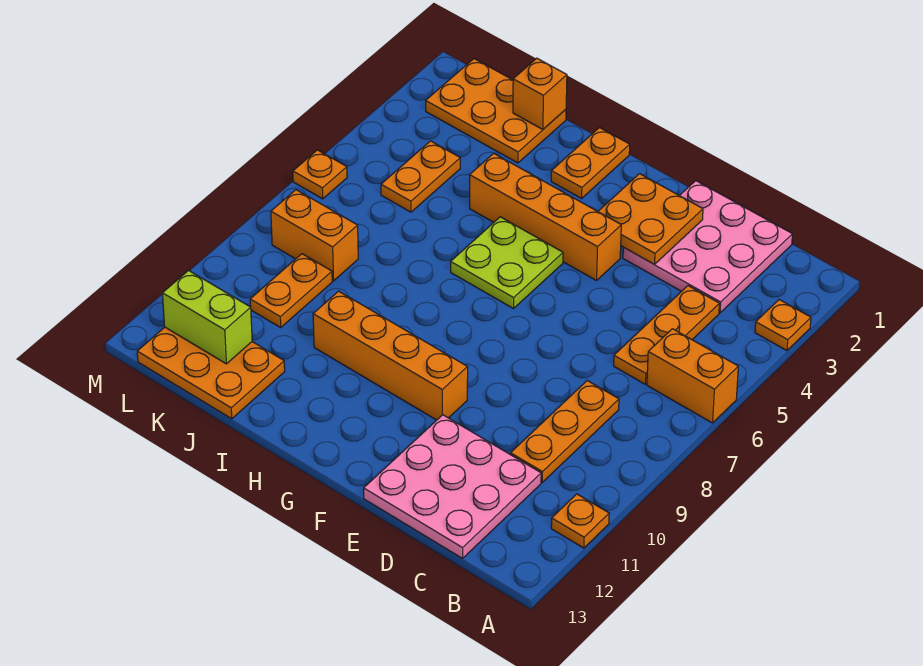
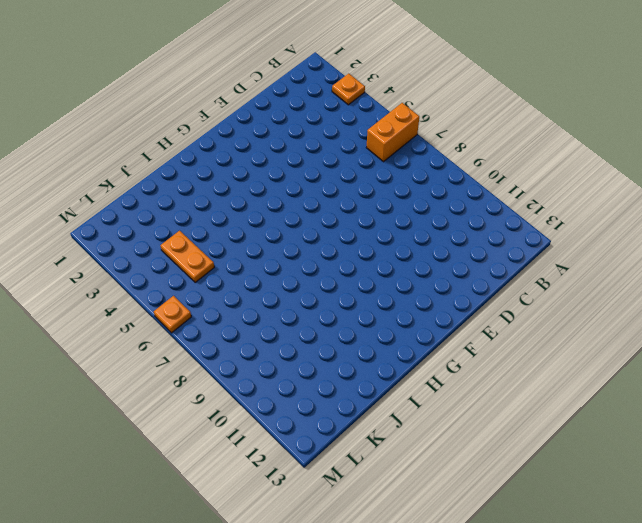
none -> orange 1x1 plate [551,494,609,548]
none -> pink 3x3 plate [623,181,792,313]
none -> orange 1x3 plate [614,286,719,384]

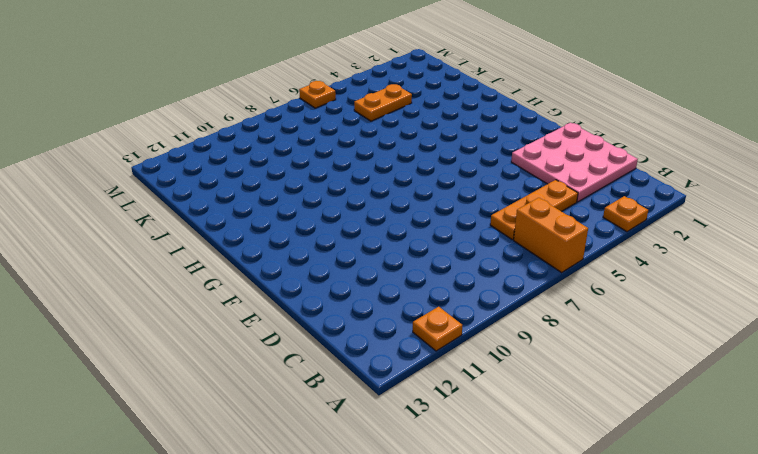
none -> orange 1x3 plate [510,381,619,482]
none -> pink 3x3 plate [364,415,541,558]
none -> orange 1x4 brick [470,153,621,280]

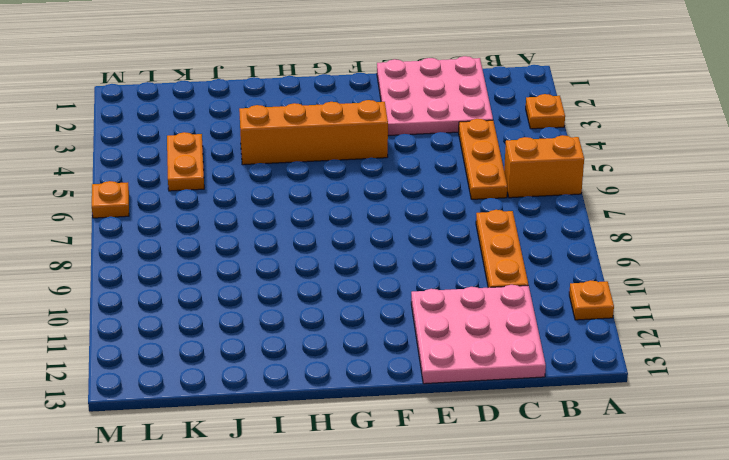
none -> orange 1x4 brick [313,291,468,420]
none -> lime 2x2 plate [451,217,563,309]
none -> orange 1x2 plate [551,128,630,198]

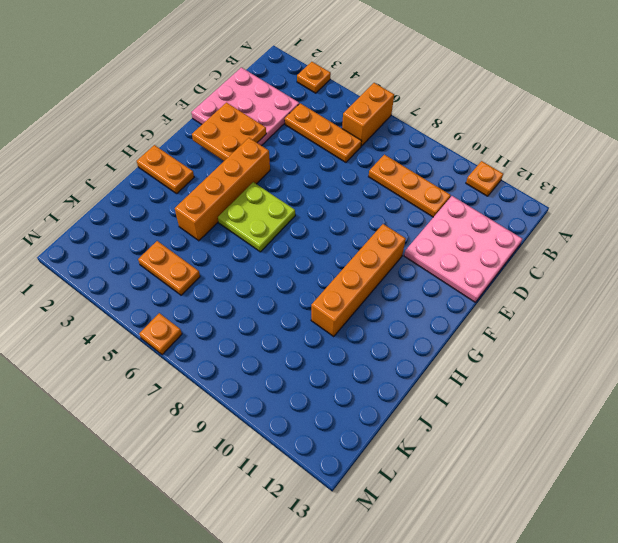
none -> orange 2x3 plate [426,59,566,163]
none -> orange 2x3 plate [137,327,285,419]
none -> orange 1x2 brick [271,190,358,281]

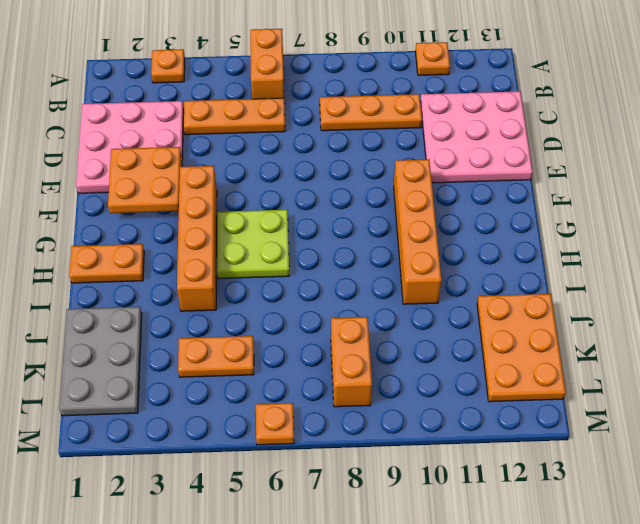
grey 2x3 plate [59,307,142,416] -> orange 2x3 plate [426,59,566,163]
none -> orange 1x2 plate [250,254,332,327]
none -> orange 1x1 brick [513,58,567,129]
none -> lime 1x2 brick [162,271,252,364]

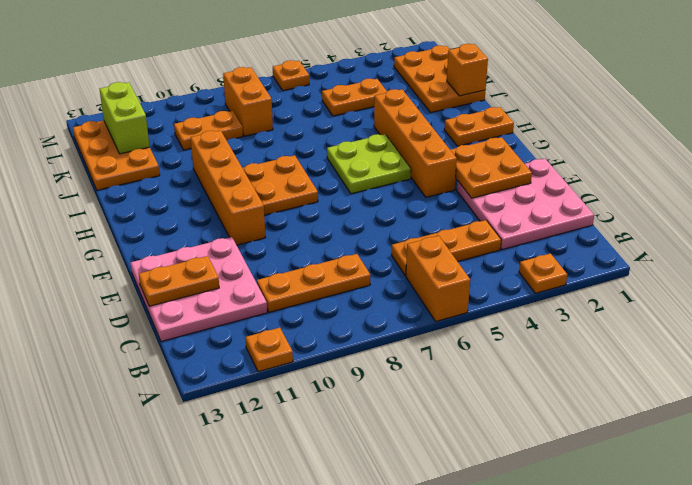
orange 1x2 plate [139,256,219,306] -> none
orange 2x2 plate [243,155,318,215] -> none

